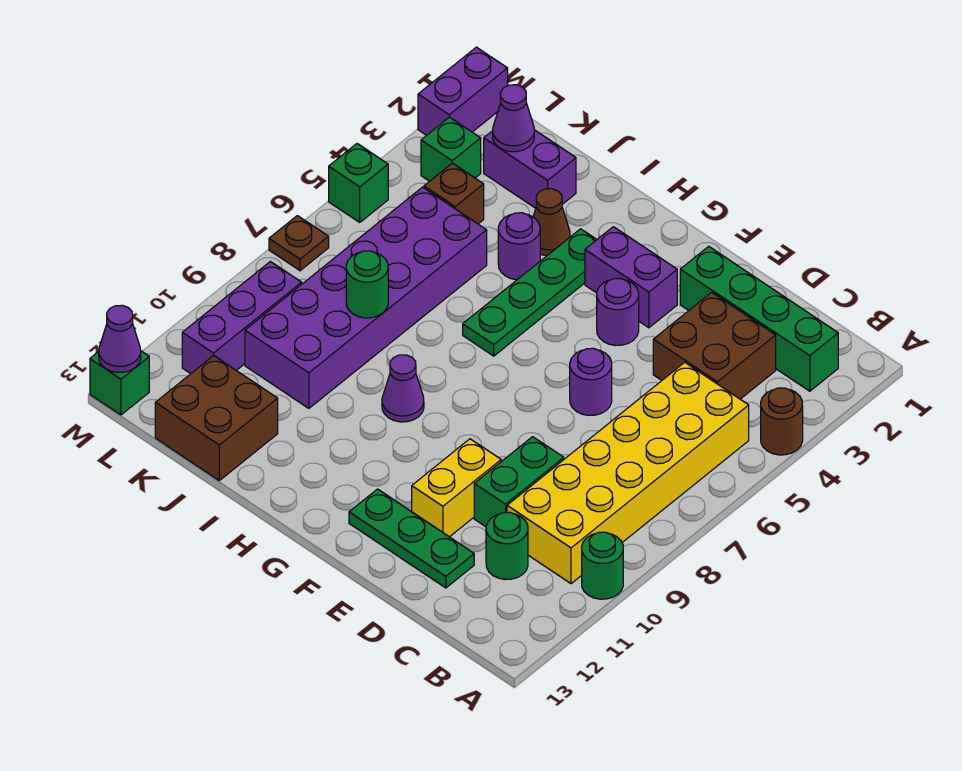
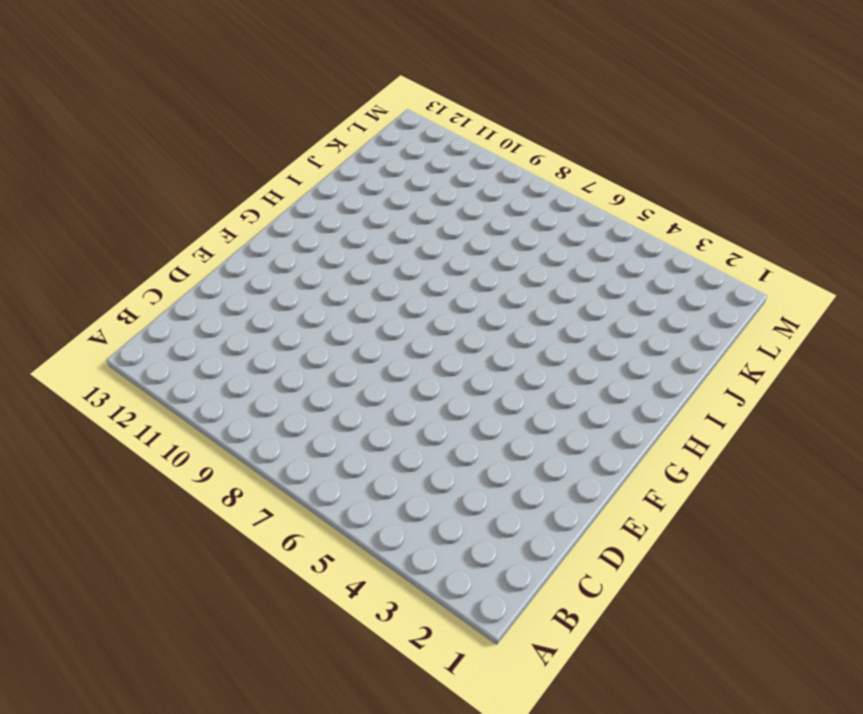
none -> brown 1x1 round brick [761,388,803,455]
none -> green 1x1 round brick [582,532,623,599]
none -> green 1x4 brick [680,246,838,391]

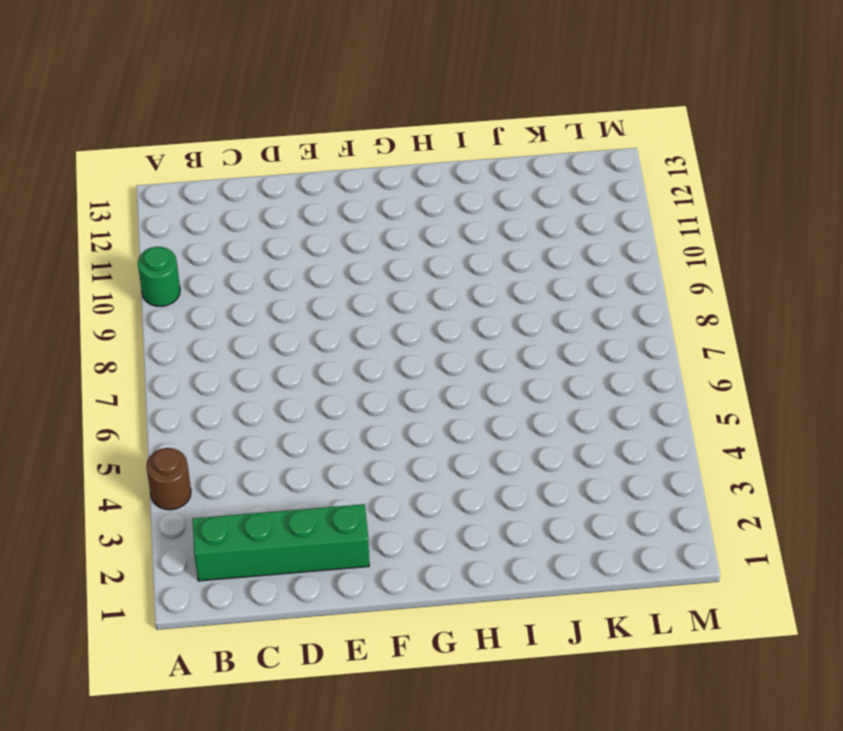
none -> yellow 2x6 brick [507,362,749,584]
none -> brown 2x2 brick [653,292,776,399]
none -> green 1x1 round brick [486,512,528,579]

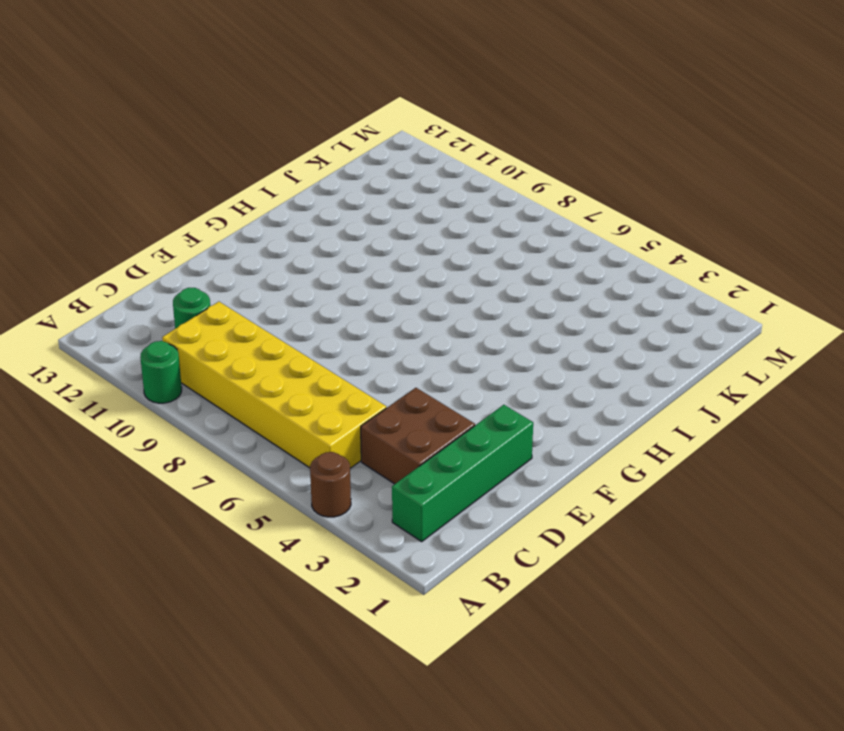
none -> green 1x2 brick [474,437,564,527]
none -> green 1x3 plate [349,489,474,588]
none -> purple 1x1 round brick [570,348,612,415]

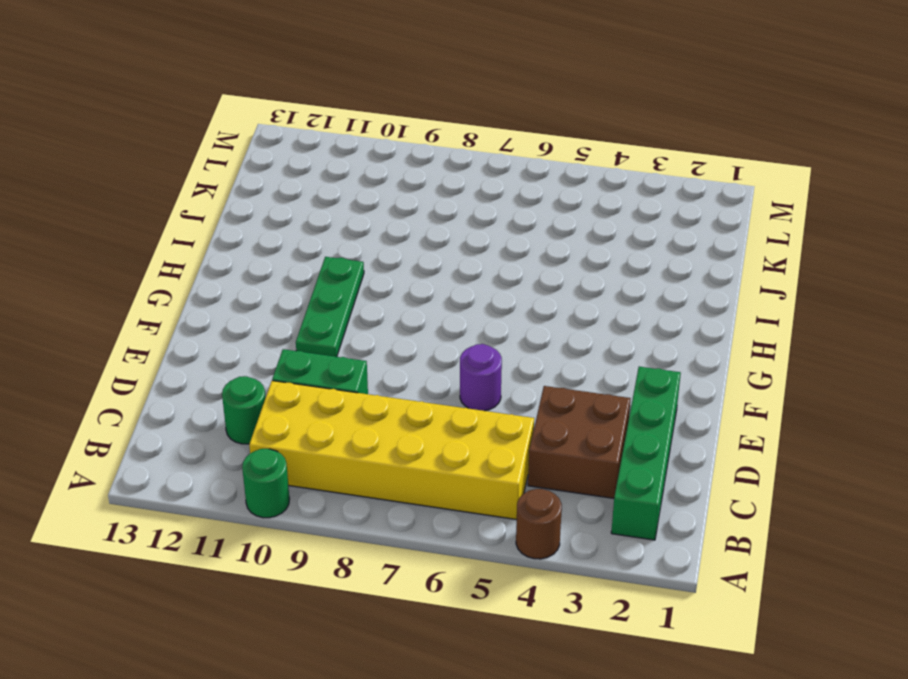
green 1x3 plate [296,257,364,357] -> green 1x3 plate moved to [349,489,474,588]
none -> yellow 1x2 brick [412,439,501,537]
none -> purple 1x2 brick [585,227,677,328]
none -> purple 1x1 round brick [597,278,639,346]

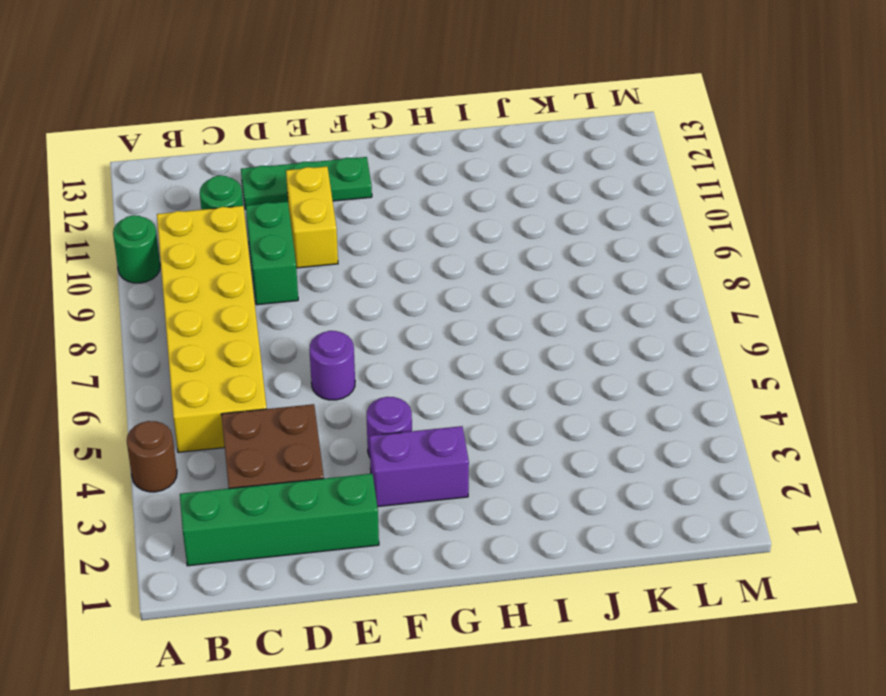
none -> green 1x4 plate [463,229,597,356]
none -> purple 1x1 cone [382,355,424,422]
none -> brown 1x1 cone [533,189,570,256]

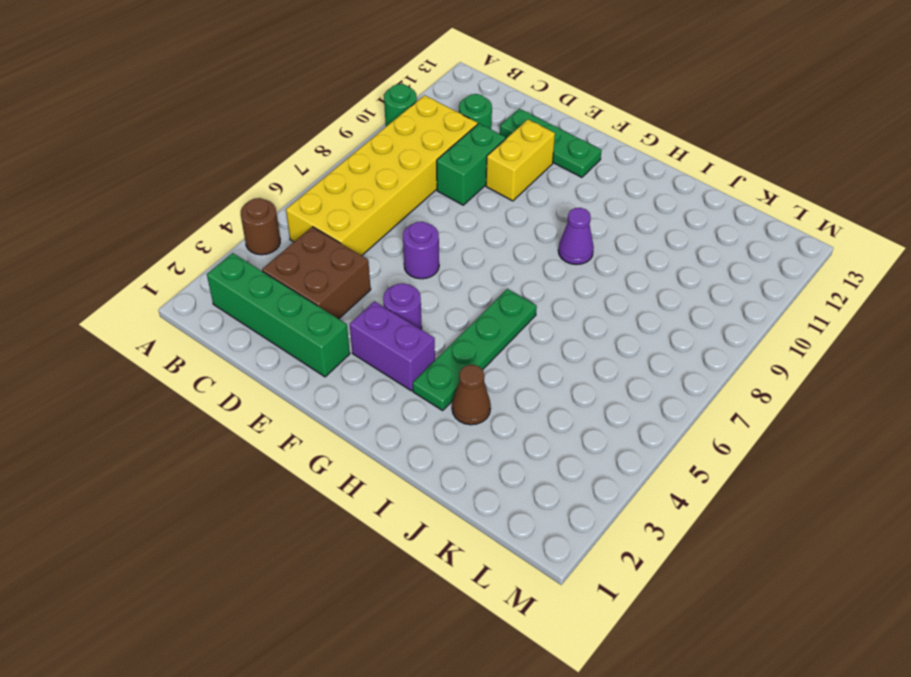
none -> purple 1x1 round brick [498,213,540,280]
none -> purple 1x2 brick [484,130,576,208]
none -> purple 2x6 brick [245,187,487,408]

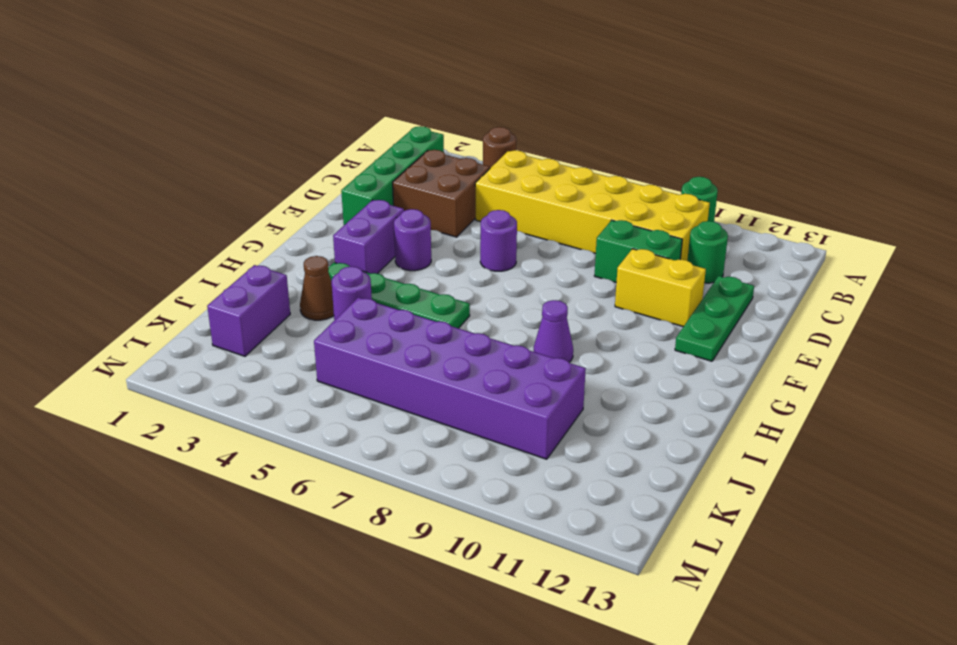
none -> brown 2x2 brick [155,356,278,480]
none -> brown 1x1 brick [424,163,484,224]
none -> green 1x1 brick [421,117,481,181]

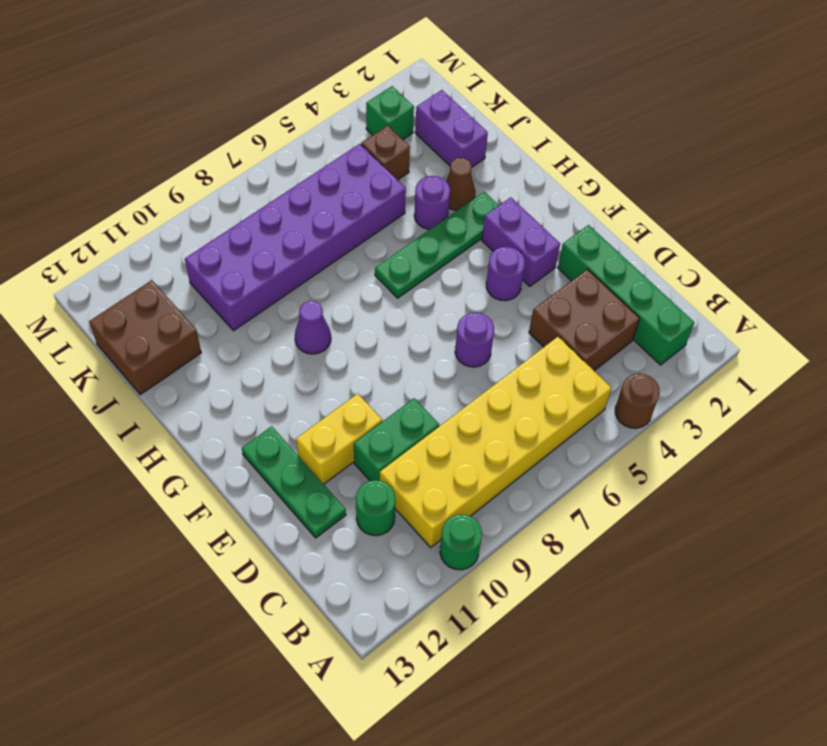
none -> purple 1x3 brick [182,262,302,374]
none -> purple 1x2 brick [418,47,508,135]
none -> green 1x1 brick [329,144,388,222]

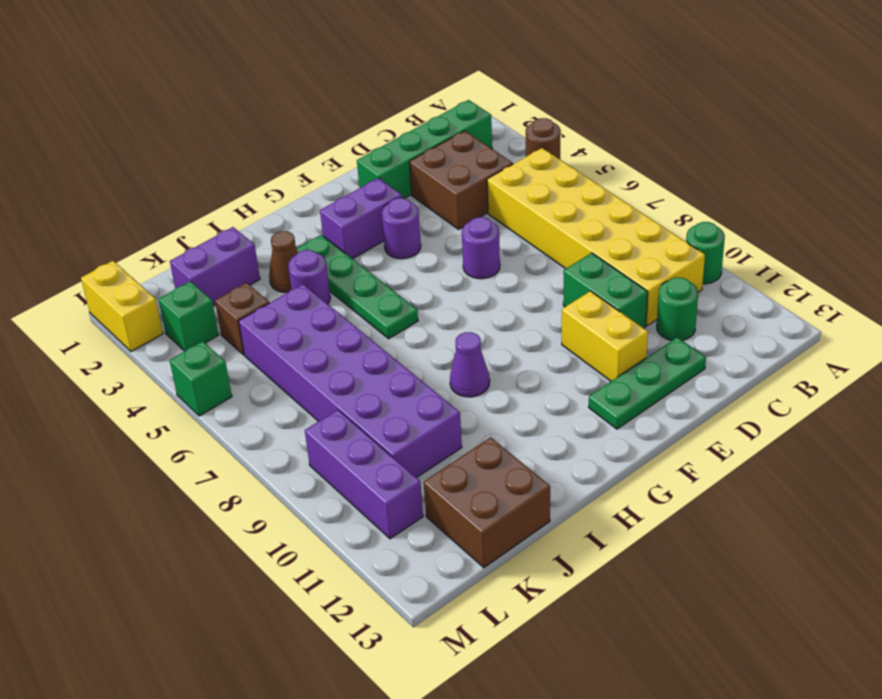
yellow 1x2 brick [81,261,163,352] -> purple 1x2 brick [418,47,508,135]
none -> brown 1x1 plate [269,216,329,271]
none -> green 1x1 brick [90,351,149,415]
none -> green 1x1 round brick [346,251,388,318]

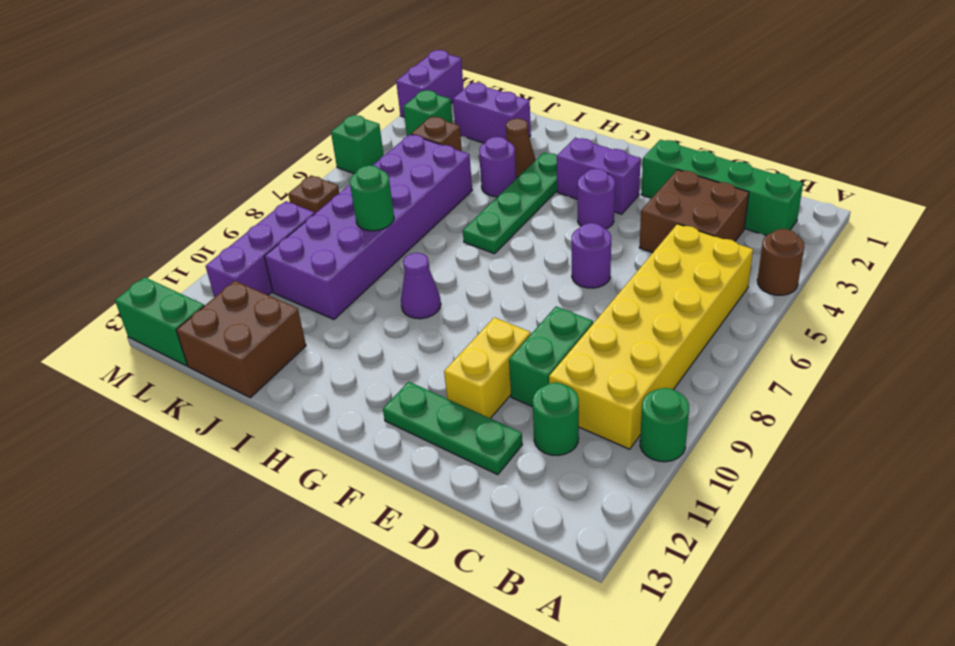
green 1x2 brick [115,277,204,366] -> green 1x1 brick [90,351,149,415]
none -> purple 1x1 cone [493,85,534,152]
none -> purple 1x1 cone [99,305,141,373]

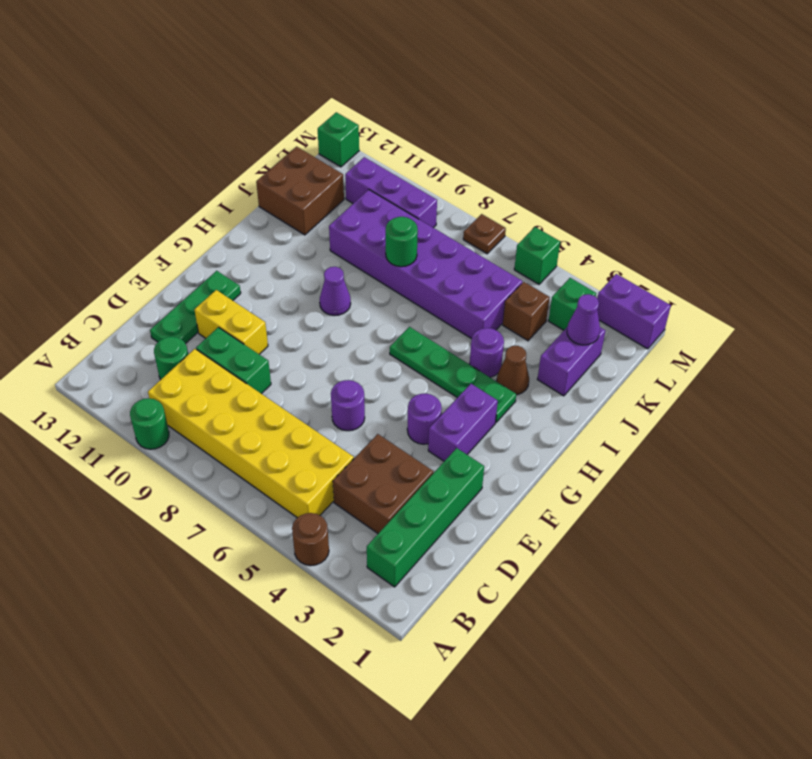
none -> purple 1x1 cone [99,305,141,373]

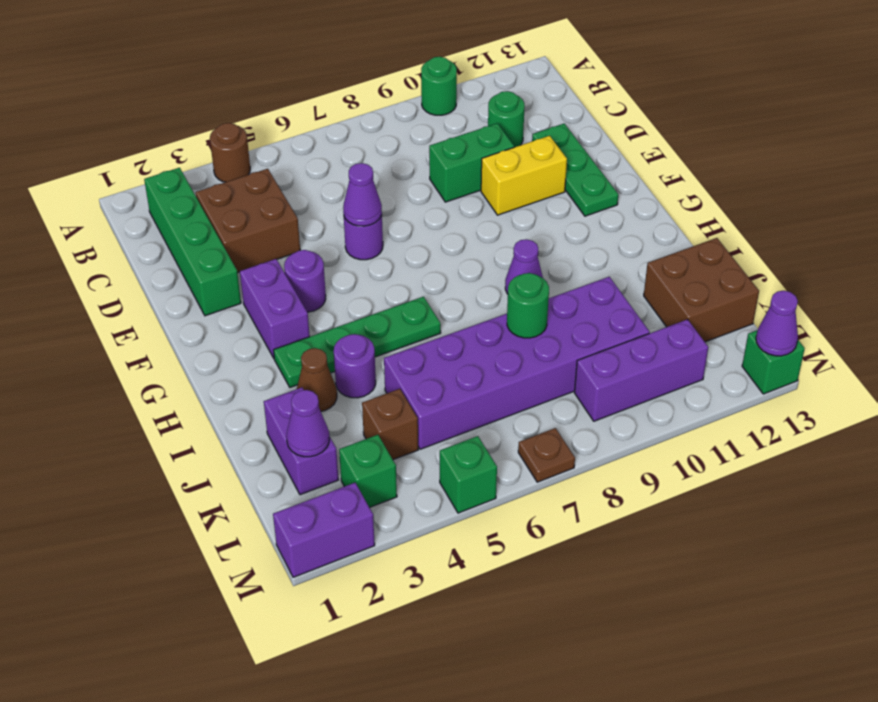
purple 1x1 cone [343,163,382,226] -> none
none -> yellow 2x6 brick [507,362,749,584]

